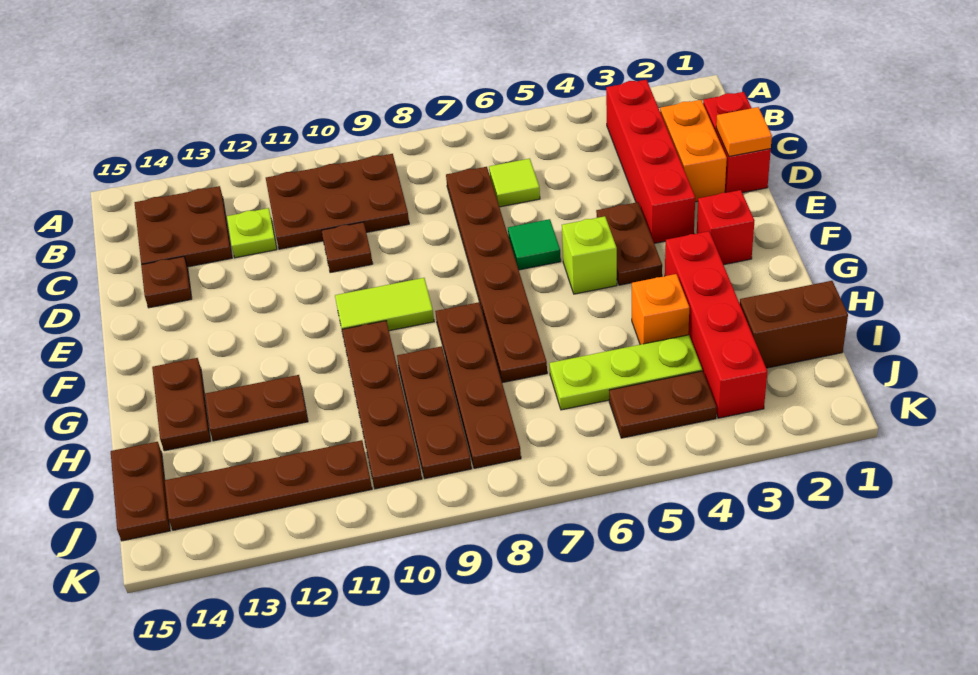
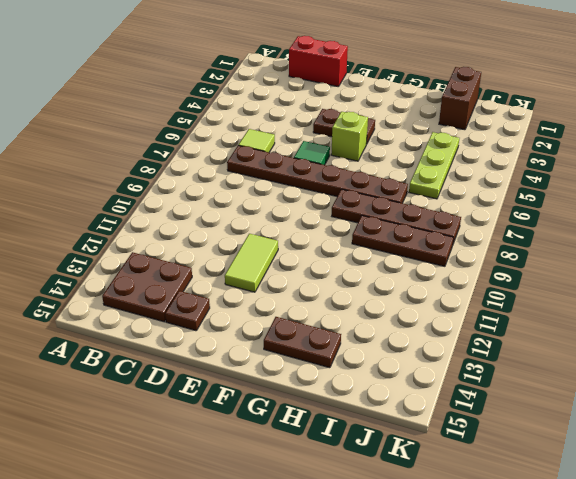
lime 1x2 tile [225,234,278,292] -> lime 1x2 tile moved to [335,278,434,331]
none -> red 1x4 brick [606,80,695,243]
none -> brown 2x3 plate [266,154,409,249]
none -> orange 1x2 brick [660,100,727,202]

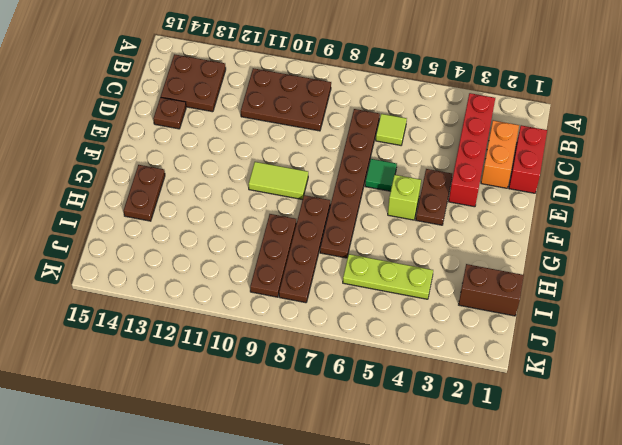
none -> lime 1x1 plate [227,208,277,258]
none -> brown 1x1 plate [321,222,373,273]
none -> red 1x1 brick [697,190,754,265]

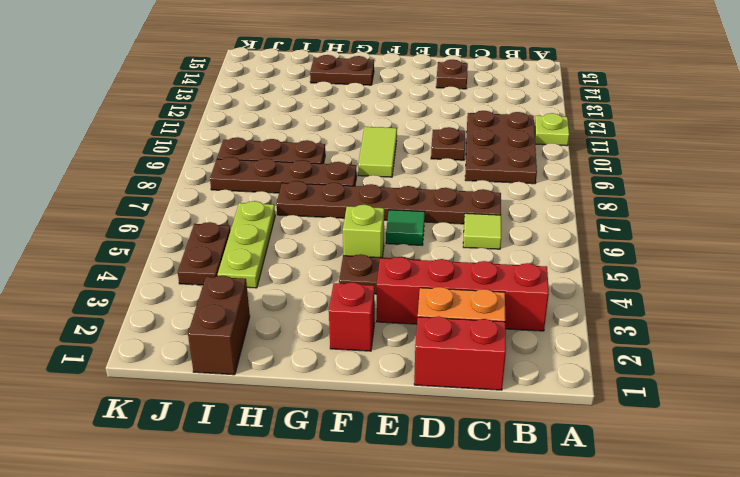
lime 1x1 plate [534,113,569,146] -> lime 1x1 plate moved to [227,208,277,258]
none -> brown 2x2 plate [135,186,232,267]
none -> red 1x4 brick [665,231,767,418]
none -> brown 1x4 plate [342,321,422,489]

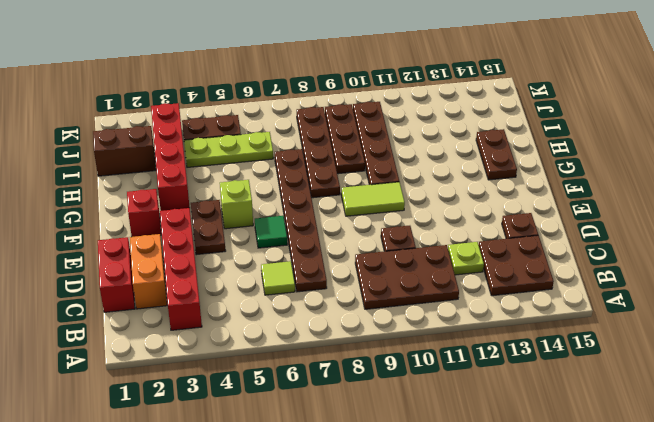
none -> orange 1x1 brick [632,274,689,345]
none -> brown 1x2 plate [205,375,308,441]
none -> brown 1x2 plate [111,442,170,541]

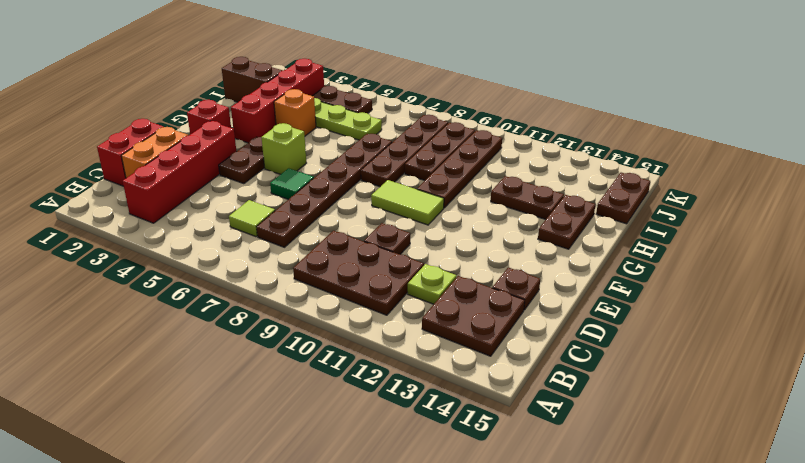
none -> brown 1x4 plate [165,440,372,530]
none -> orange 1x1 tile [716,107,772,156]

